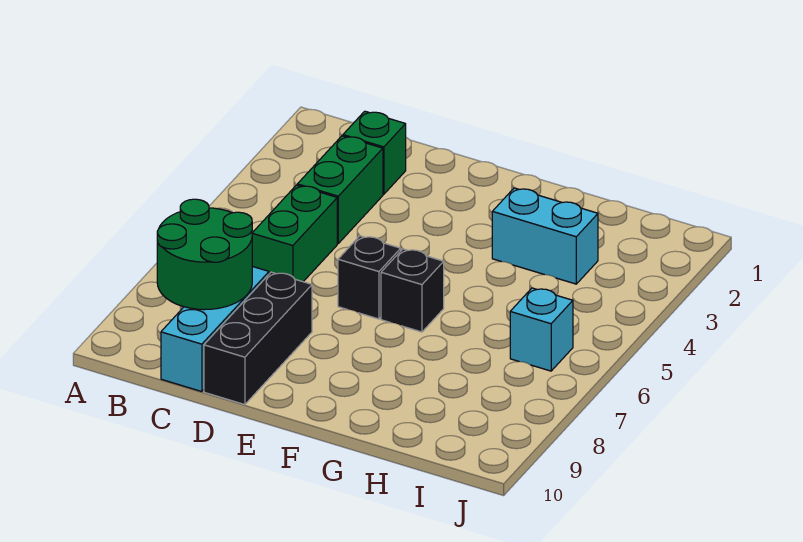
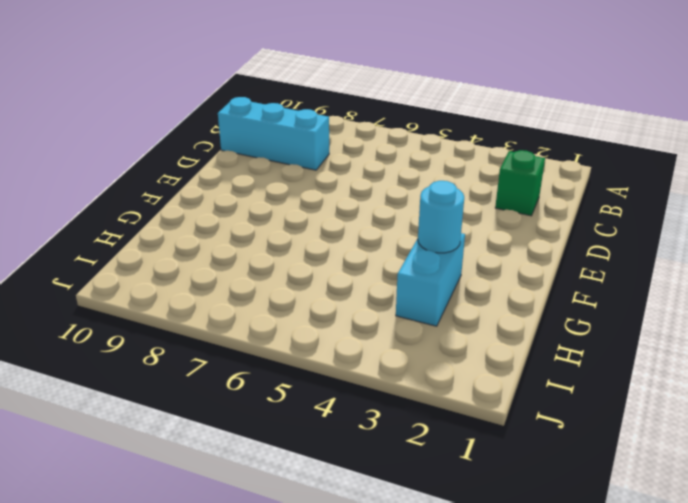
cyan 1x1 round brick [418,181,464,253] -> none
none -> green 1x2 brick [297,136,383,243]
none -> green 1x2 brick [252,185,337,282]

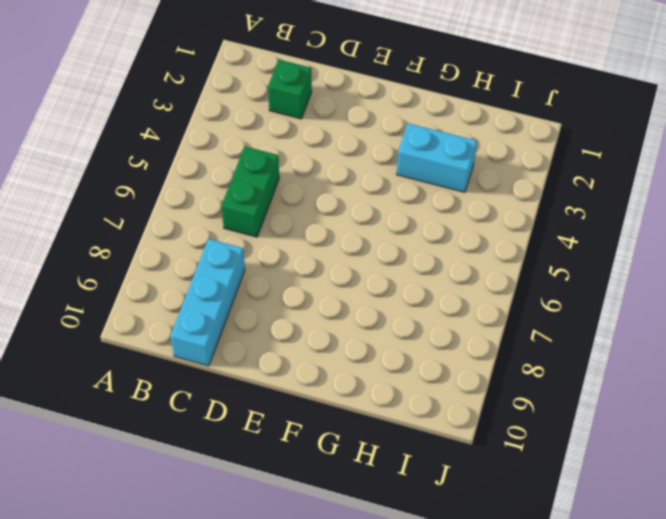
none -> green 1x2 brick [297,136,383,243]
none -> black 1x3 brick [204,272,312,405]

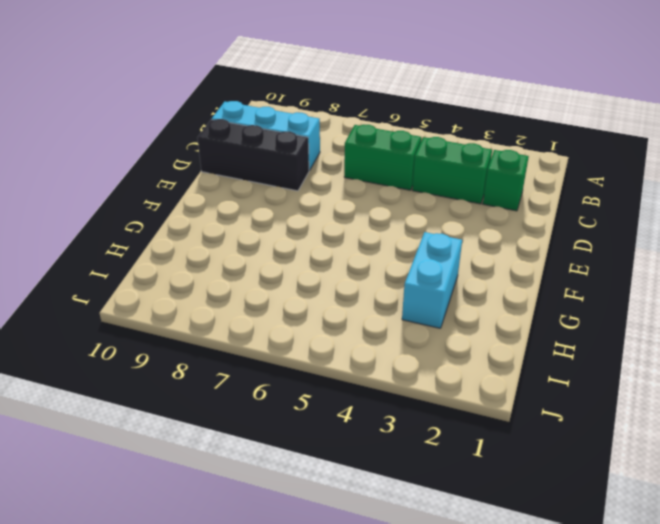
none -> black 1x1 brick [338,236,401,319]
none -> black 1x1 brick [381,249,444,332]

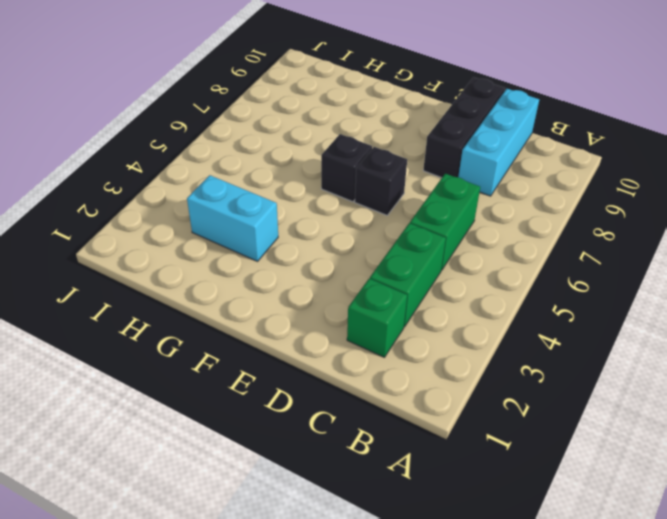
none -> cyan 1x1 brick [510,288,573,371]
none -> green 2x2 round brick [157,199,252,310]

